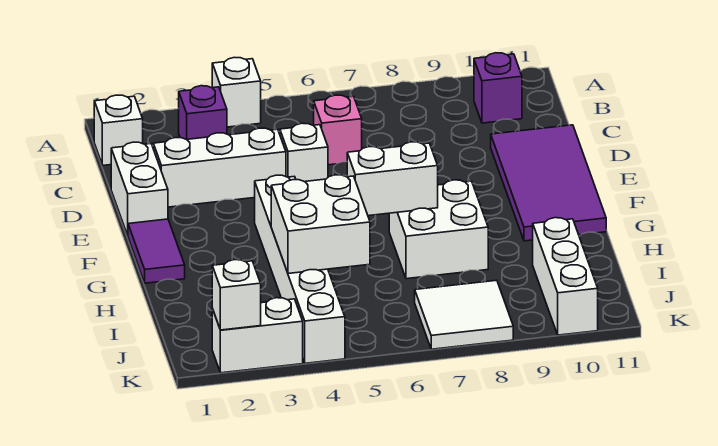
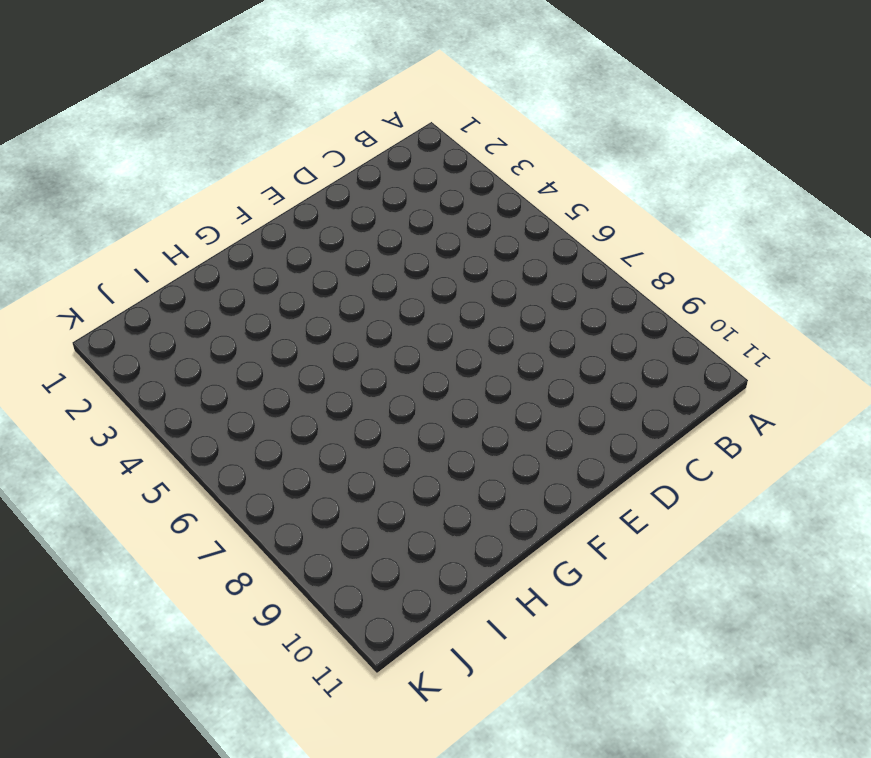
none -> white 1x1 brick [212,57,261,127]
none -> white 1x1 brick [94,95,143,165]
none -> purple 1x1 brick [179,86,227,139]

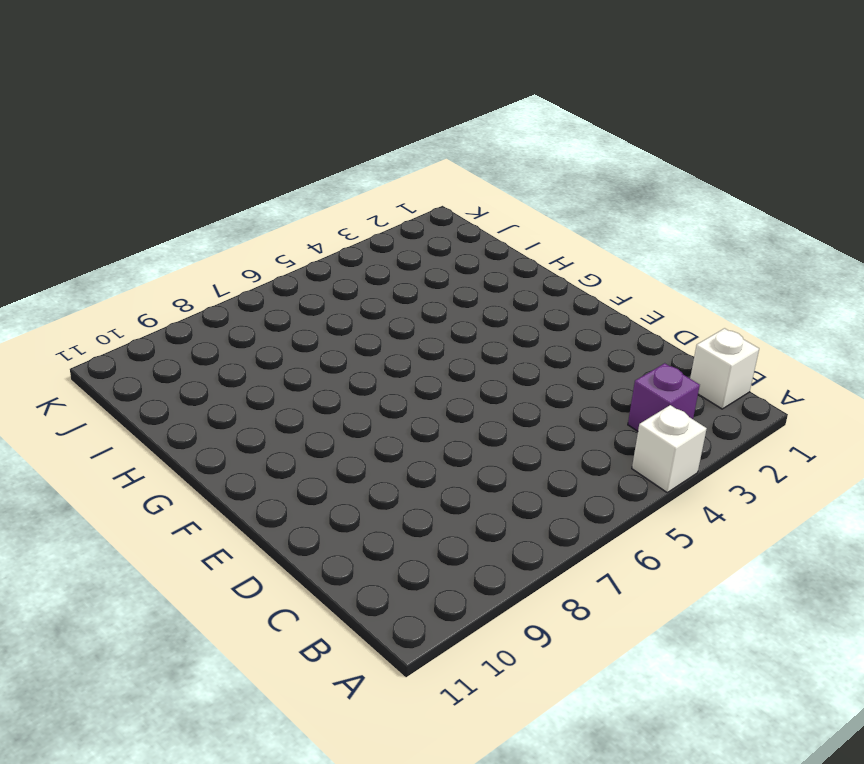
none -> purple 1x1 brick [474,53,522,123]
none -> pink 1x1 brick [314,95,362,165]
none -> white 1x2 brick [111,142,168,235]

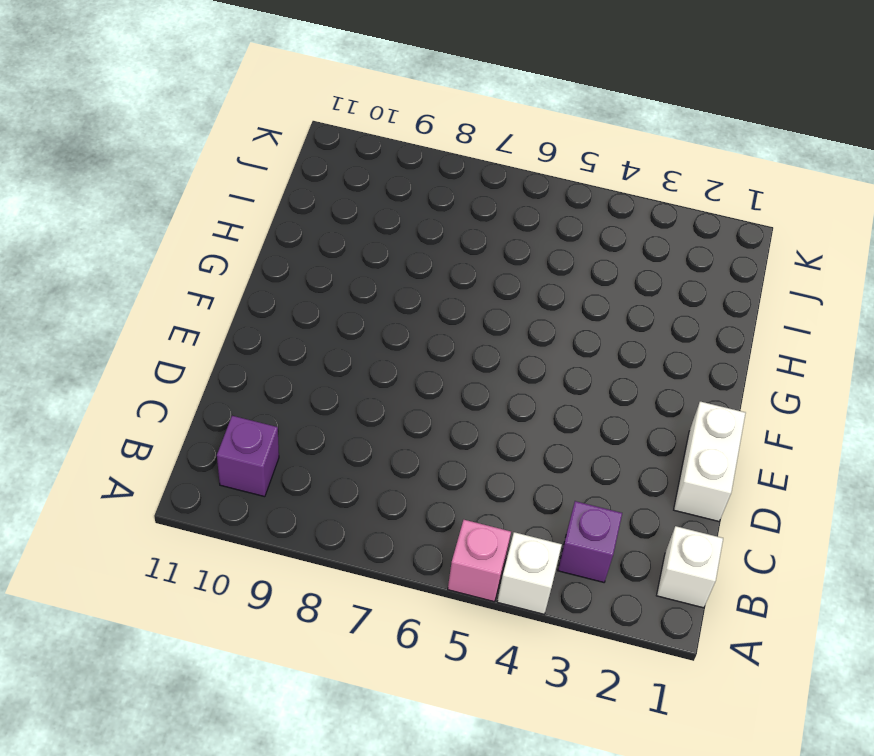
pink 1x1 brick [448,520,511,602] -> pink 1x1 brick moved to [314,95,362,165]
none -> white 1x3 brick [153,128,286,207]
none -> white 1x1 brick [280,123,328,182]
none -> purple 2x4 tile [491,125,606,241]

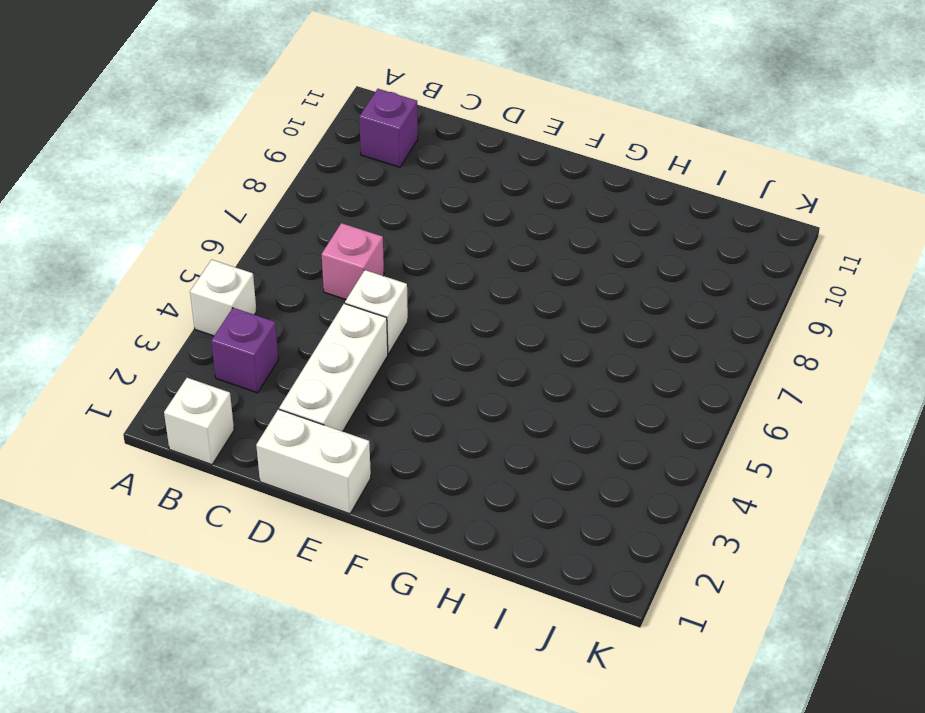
none -> purple 2x4 tile [491,125,606,241]
none -> purple 1x2 tile [128,219,185,283]
none -> white 1x6 brick [255,175,345,363]

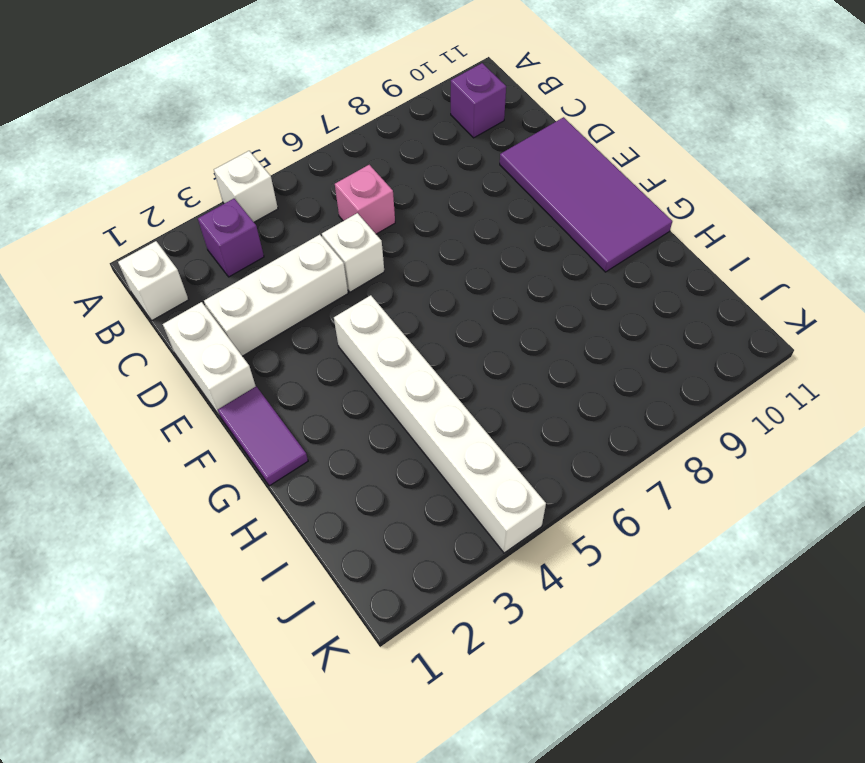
none -> white 2x2 brick [389,180,488,279]
none -> white 1x3 brick [533,218,598,335]
none -> white 2x2 tile [415,280,513,349]

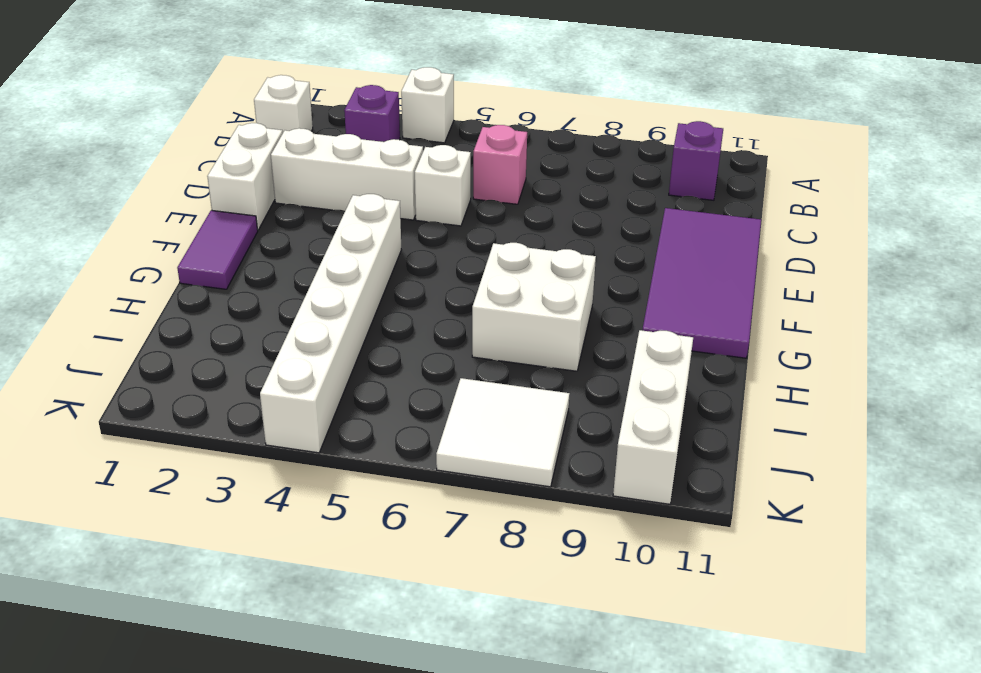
none -> white 1x2 brick [212,298,303,373]
none -> white 1x2 brick [347,142,438,216]
none -> white 2x2 brick [271,175,370,274]

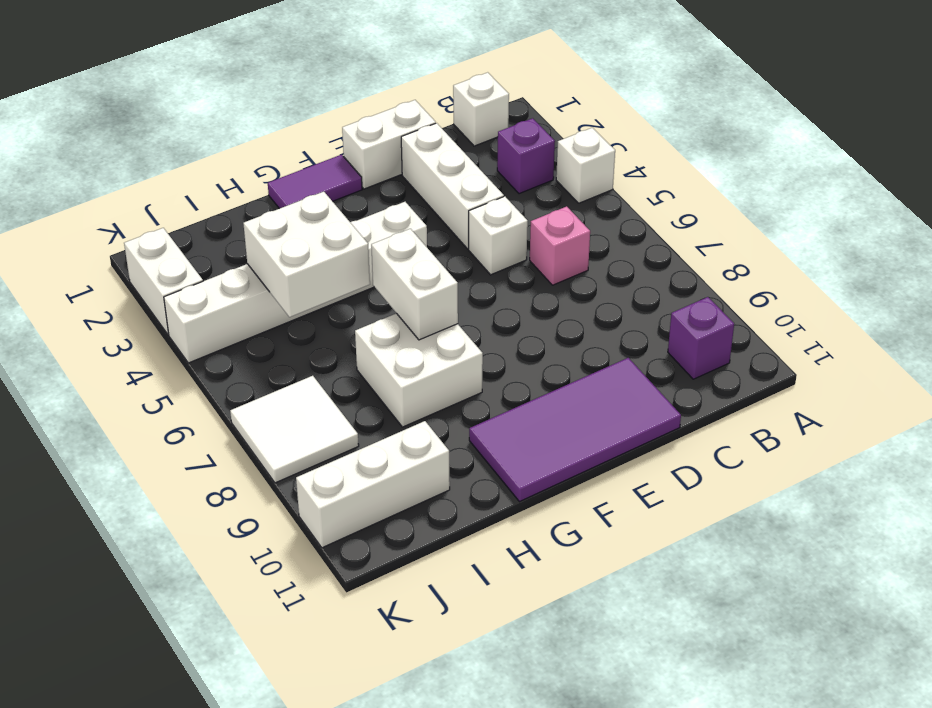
none -> white 1x1 brick [212,260,261,330]

